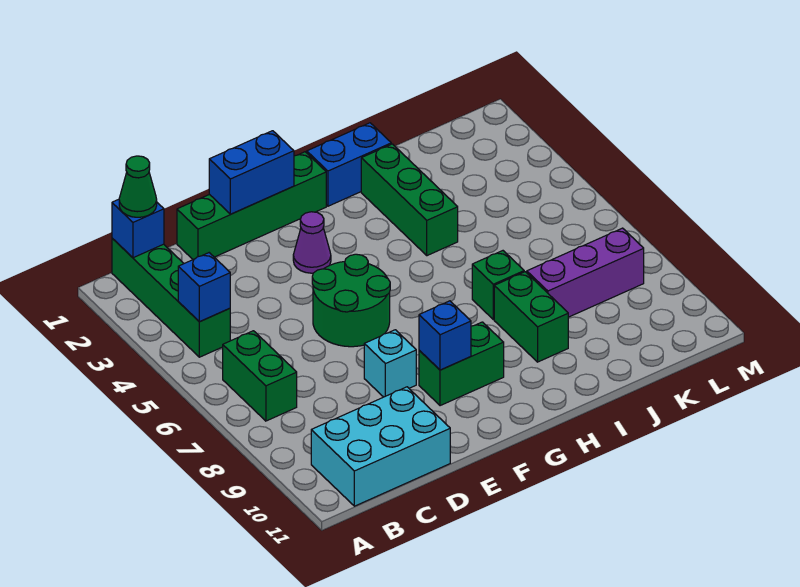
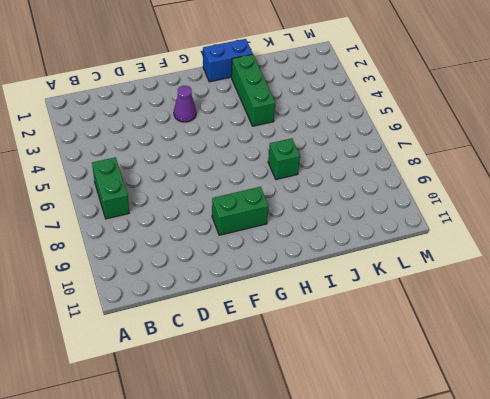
none -> green 1x4 brick [112,238,230,357]
none -> cyan 2x3 brick [311,387,450,506]
none -> green 1x4 brick [177,152,326,259]

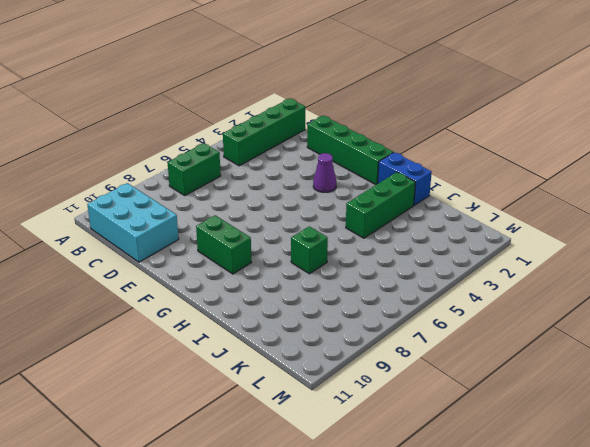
none -> green 2x2 round brick [312,254,390,347]
none -> cyan 1x1 brick [364,330,416,397]
none -> green 1x2 brick [494,272,568,362]

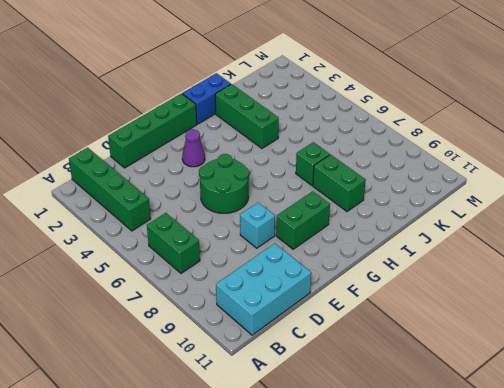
none -> purple 1x3 brick [527,228,644,317]
none -> blue 1x1 brick [112,199,164,258]
none -> blue 1x1 brick [178,253,230,322]

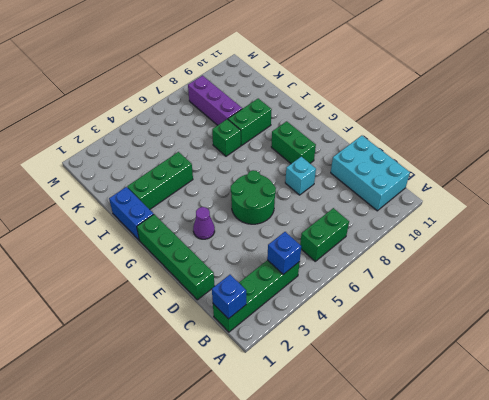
none -> blue 1x2 brick [209,131,294,214]
none -> blue 1x1 brick [419,301,471,370]
none -> green 1x1 cone [119,156,157,217]

